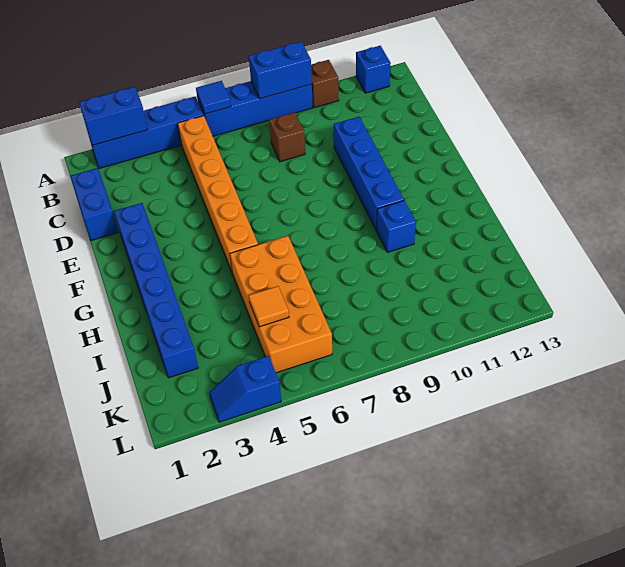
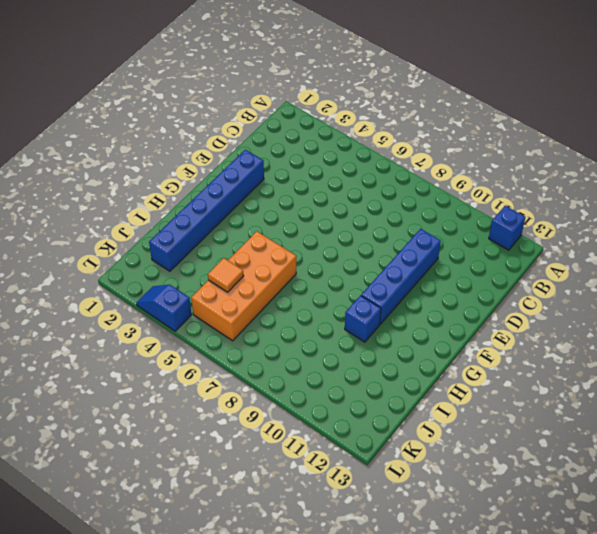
none -> blue 1x4 brick [87,96,204,168]
none -> blue 1x4 brick [197,81,313,136]
none -> brown 1x1 brick [311,60,339,108]

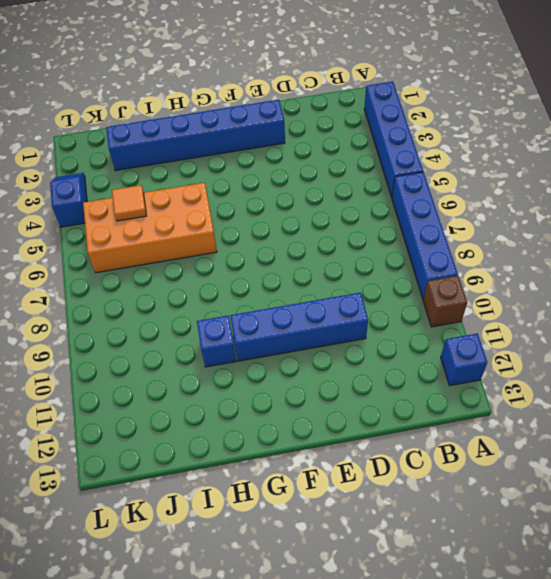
none -> orange 1x6 brick [178,116,258,274]
none -> blue 1x2 brick [71,168,118,241]
none -> brown 1x1 brick [269,112,305,162]

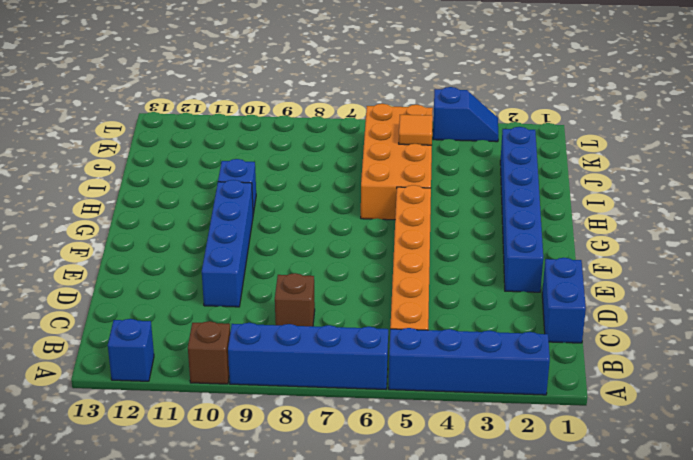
none -> blue 1x2 brick [79,87,148,145]
none -> blue 1x1 tile [196,81,231,114]
none -> blue 1x2 brick [249,42,312,99]

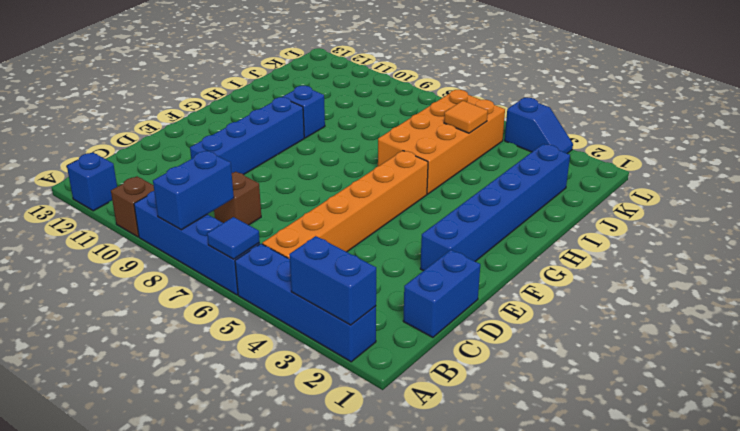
blue 1x2 brick [153,151,234,230] -> blue 1x2 brick turned to [249,42,312,99]

